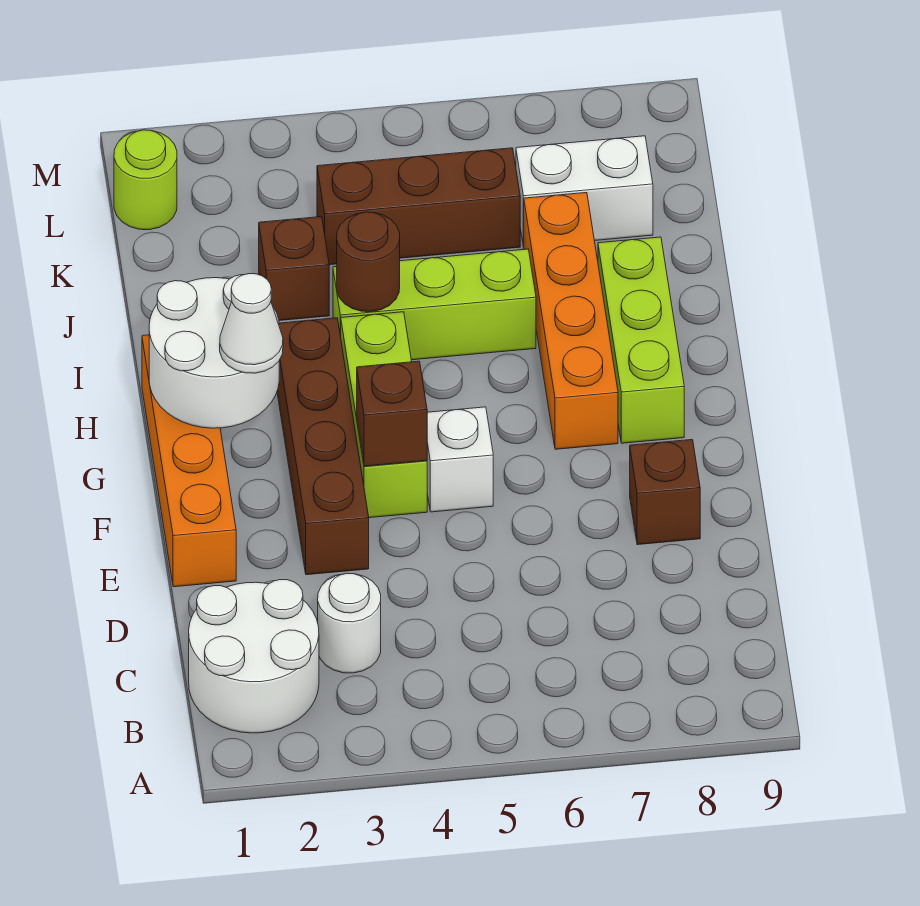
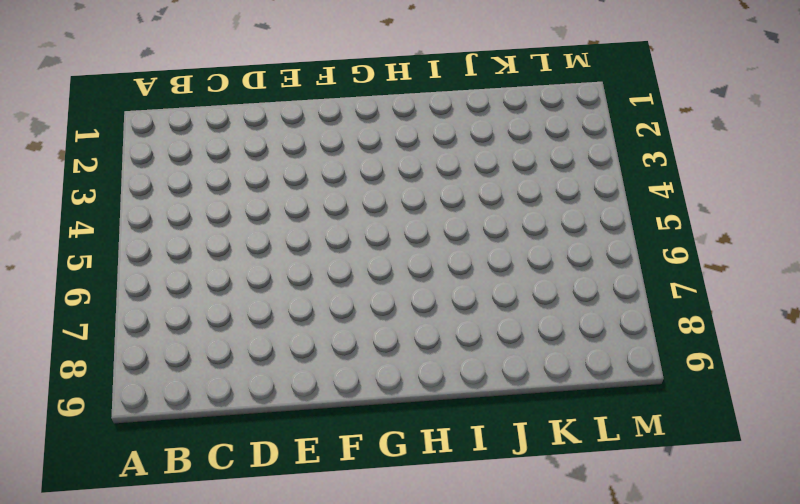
none -> white 2x2 round brick [189,580,319,733]
none -> white 1x1 round brick [318,573,381,673]
none -> orange 1x4 brick [142,335,236,587]

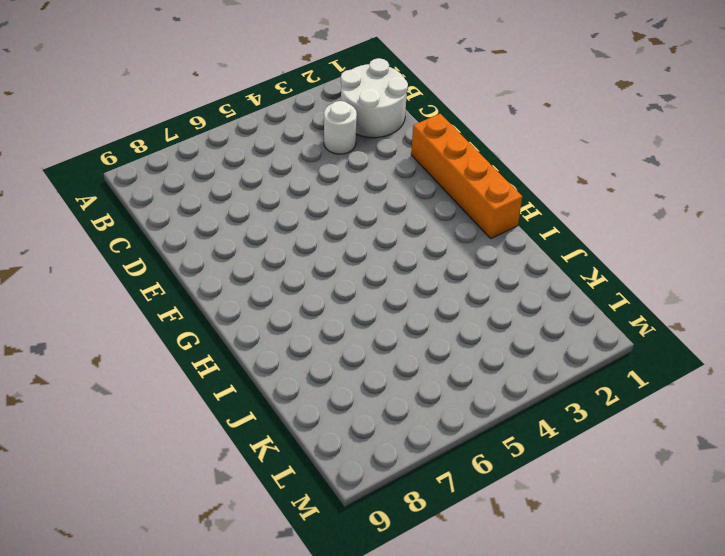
none -> brown 1x4 brick [277,318,369,575]
none -> brown 1x1 brick [630,440,700,545]
none -> lime 1x3 brick [341,312,427,518]

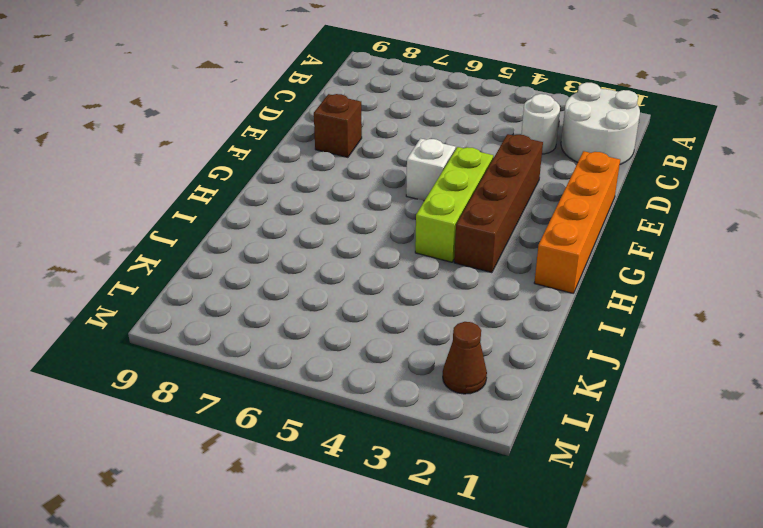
brown 1x1 cone [443,322,487,394] -> none
none -> orange 1x4 brick [524,193,618,449]
none -> lime 1x3 brick [598,237,684,443]
none -> lime 1x3 brick [333,249,536,360]

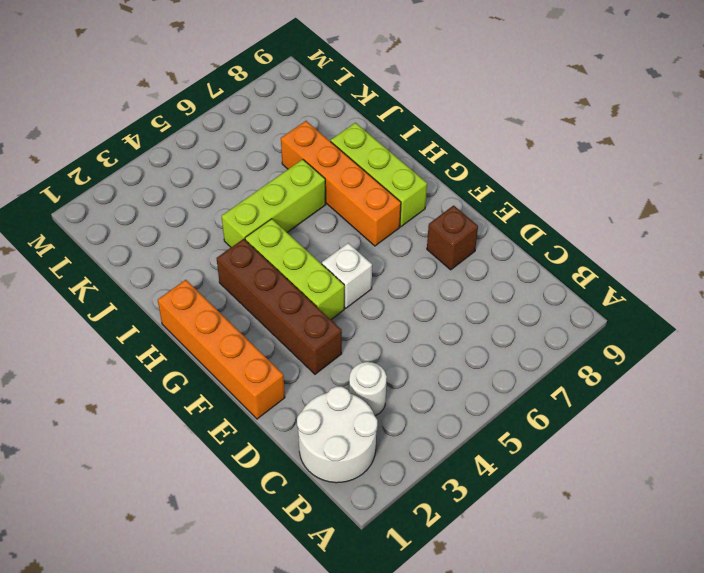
none -> brown 1x1 brick [259,217,329,321]
none -> brown 1x3 brick [317,148,520,265]
none -> white 1x2 brick [516,136,653,247]

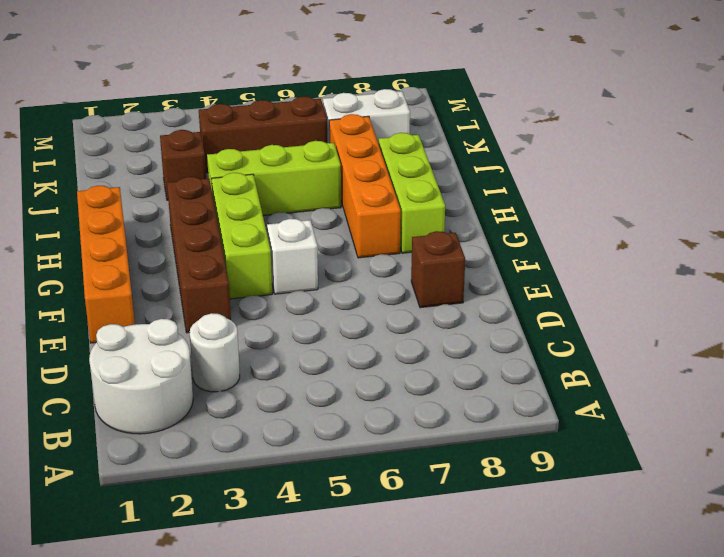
none -> lime 1x1 round brick [114,130,177,230]
none -> brown 1x1 brick [357,361,427,466]
none -> white 2x2 round brick [149,275,279,428]

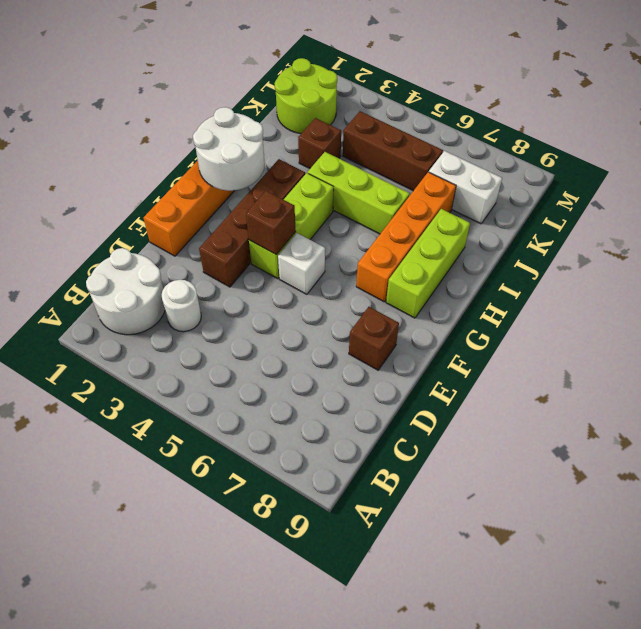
lime 2x2 round brick [275,58,337,134] -> lime 1x1 round brick [114,130,177,230]
none -> brown 1x1 round brick [337,212,400,312]
none -> white 1x1 cone [220,274,283,373]

